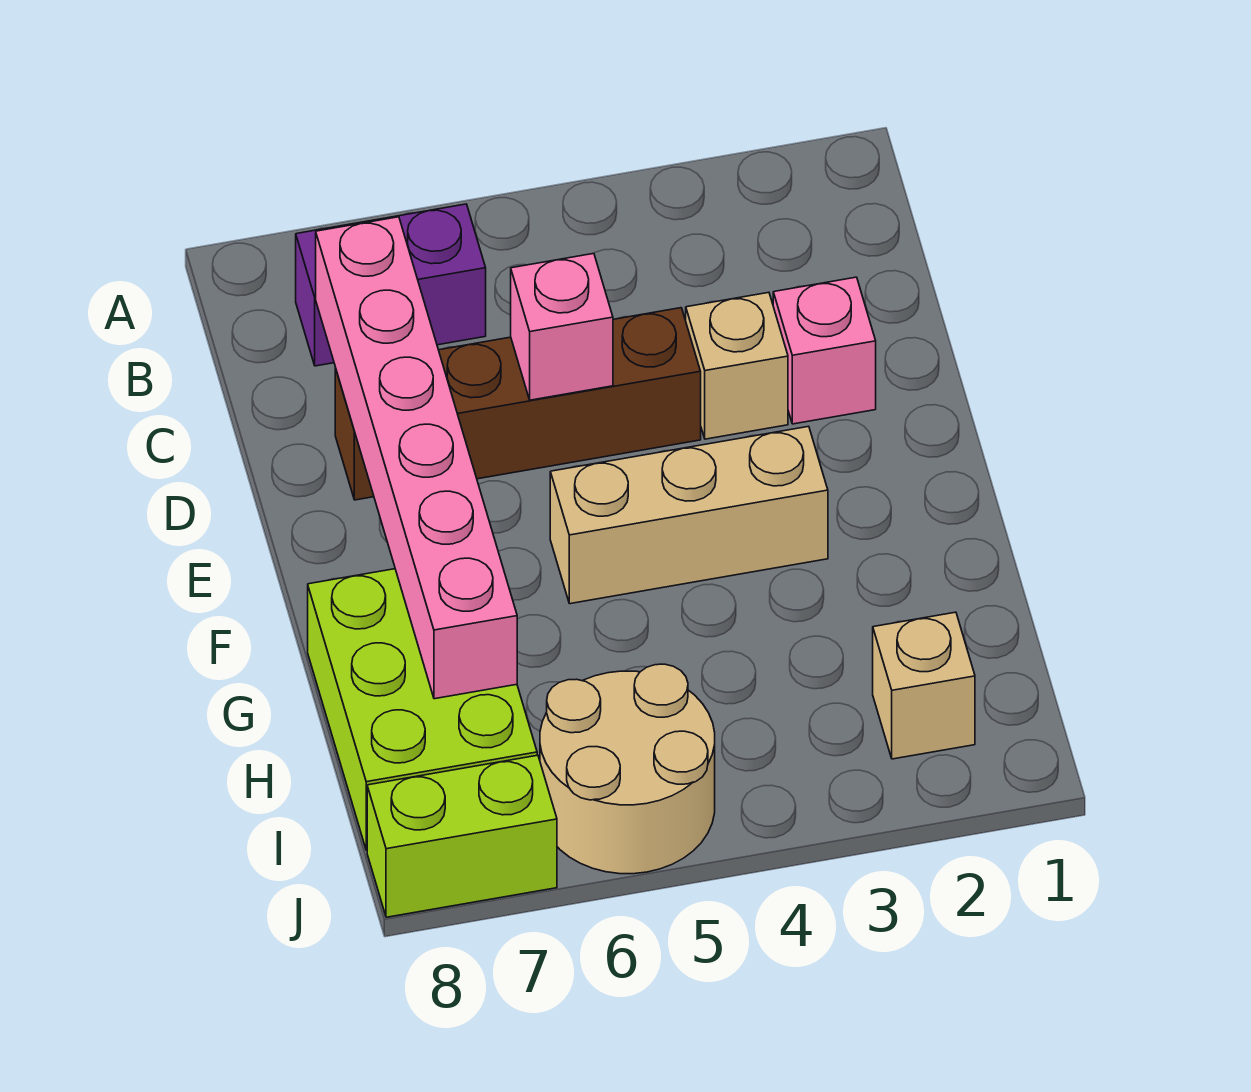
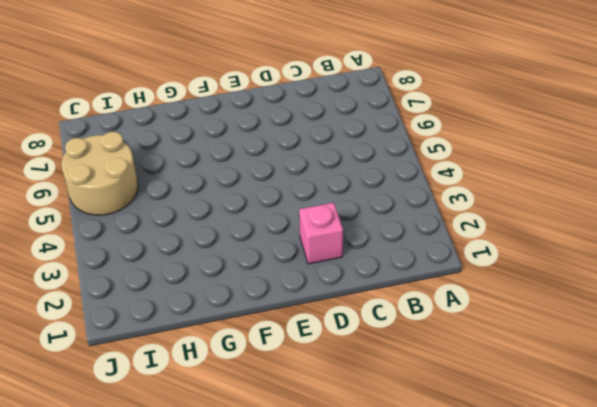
none -> purple 1x2 brick [296,204,486,366]
none -> tan 1x1 brick [686,292,788,439]

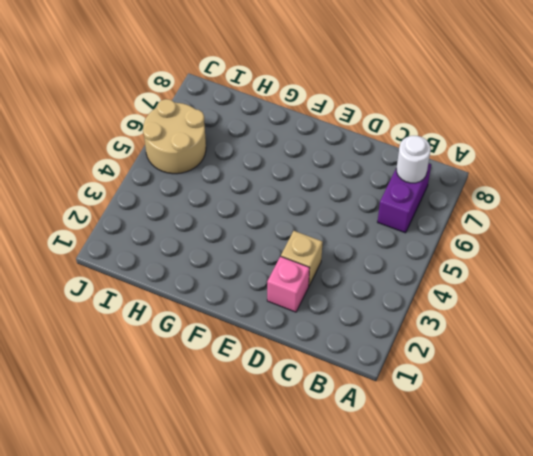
white 1x1 round brick [396,136,431,183] -> none
none -> brown 1x4 brick [335,308,701,500]
none -> tan 1x3 brick [550,426,828,604]

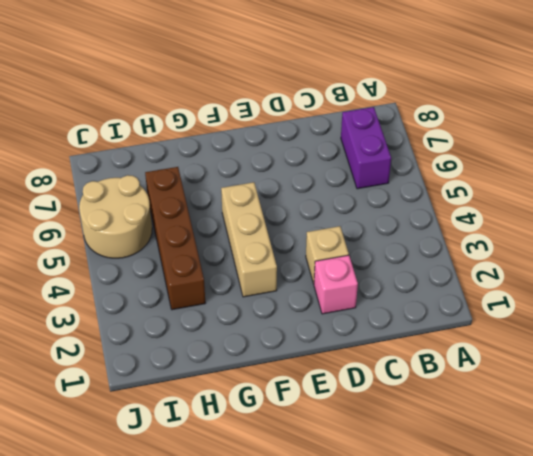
brown 1x4 brick [145,167,205,310] -> brown 1x4 brick moved to [335,308,701,500]
none -> lime 2x3 brick [308,569,537,850]
none -> tan 1x1 brick [873,612,975,759]

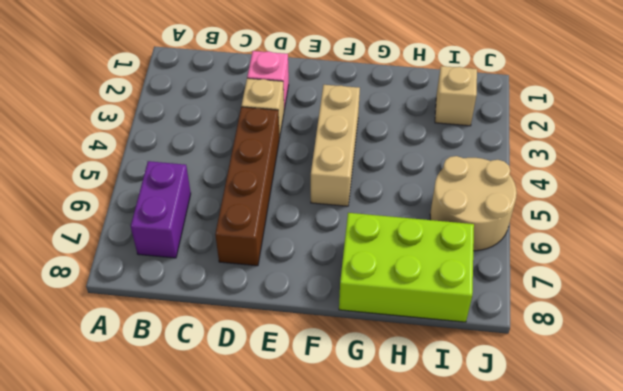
none -> lime 1x2 brick [367,755,557,917]
none -> pink 1x6 brick [316,217,517,699]

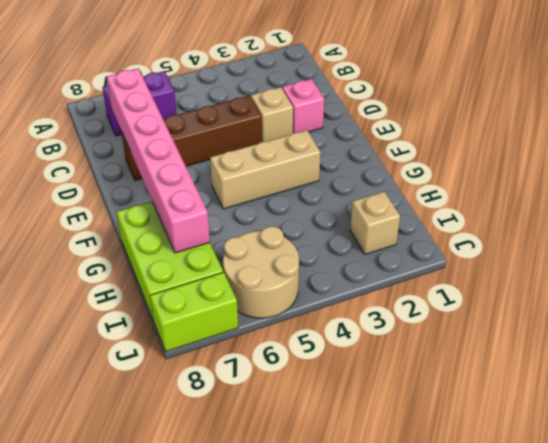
none -> pink 1x1 brick [511,253,613,400]

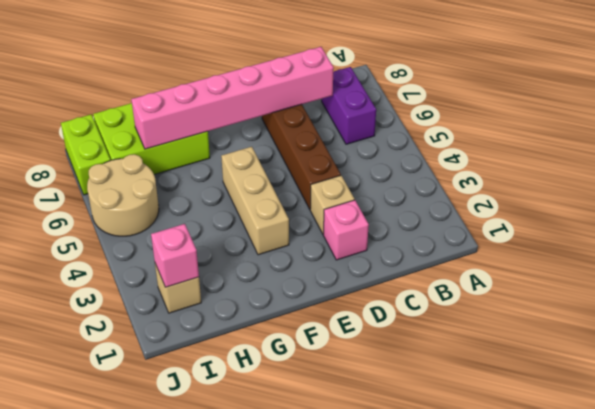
pink 1x1 brick [151,224,199,287] -> pink 1x1 brick moved to [511,253,613,400]

